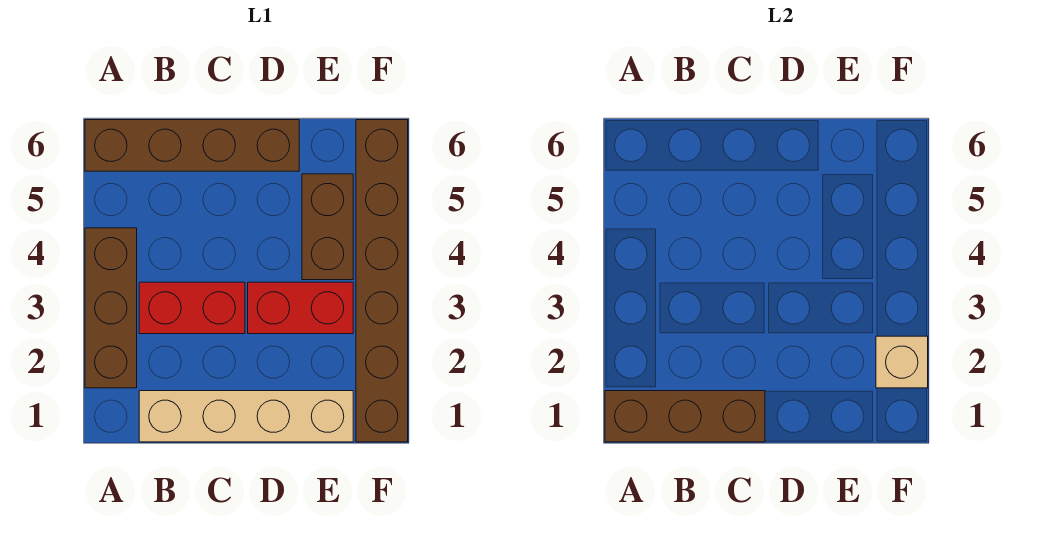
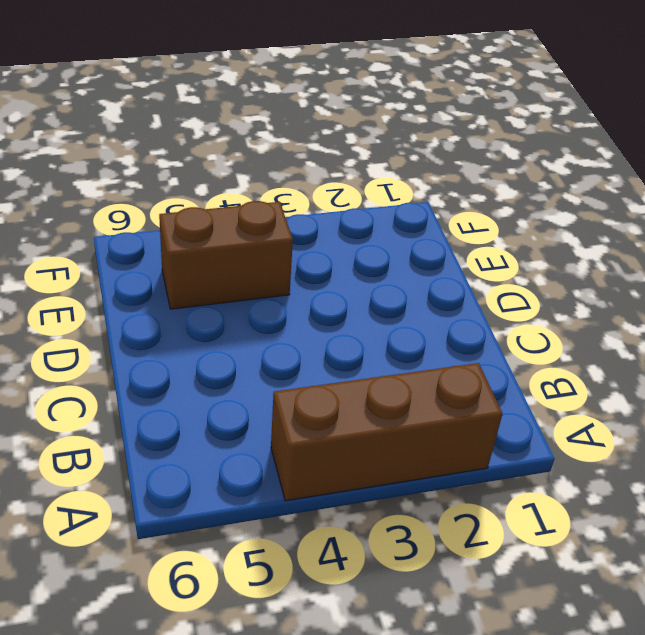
none -> brown 1x4 brick [85,120,299,171]
none -> tan 1x4 brick [139,391,353,442]

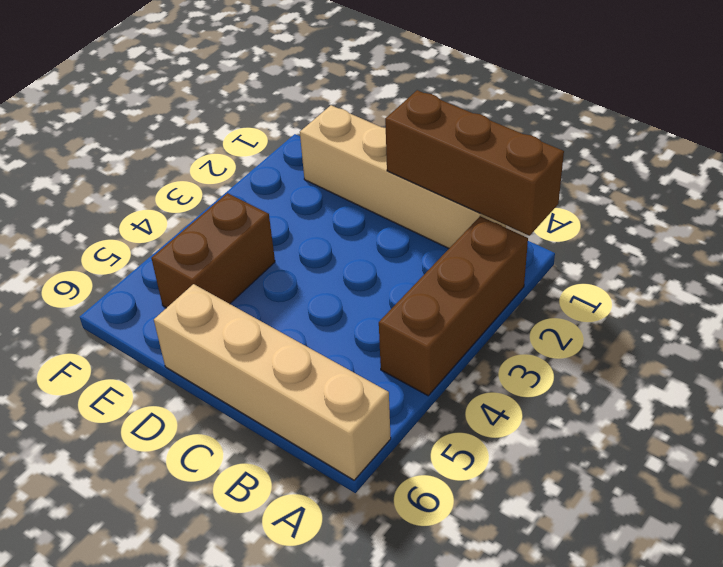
tan 1x4 brick [154,284,391,480] -> brown 1x4 brick [85,120,299,171]
none -> red 1x2 brick [139,282,245,334]
none -> red 1x2 brick [248,282,353,334]

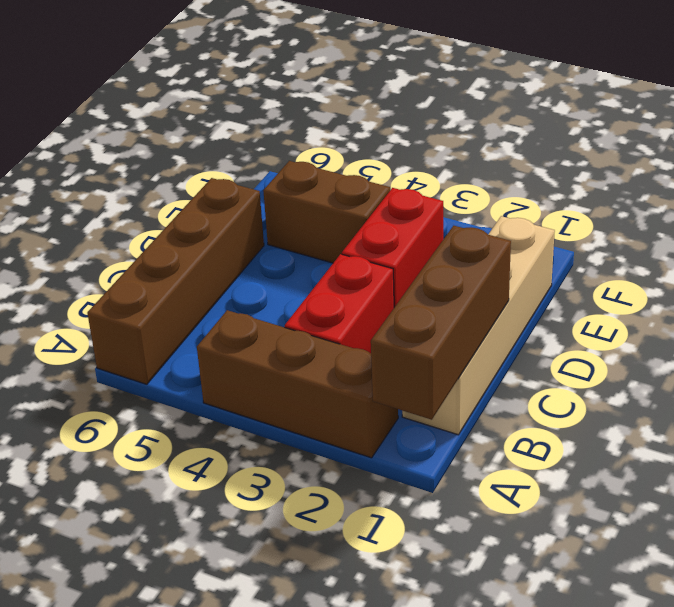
none -> brown 1x6 brick [356,120,408,442]
none -> tan 1x1 brick [876,336,928,388]

